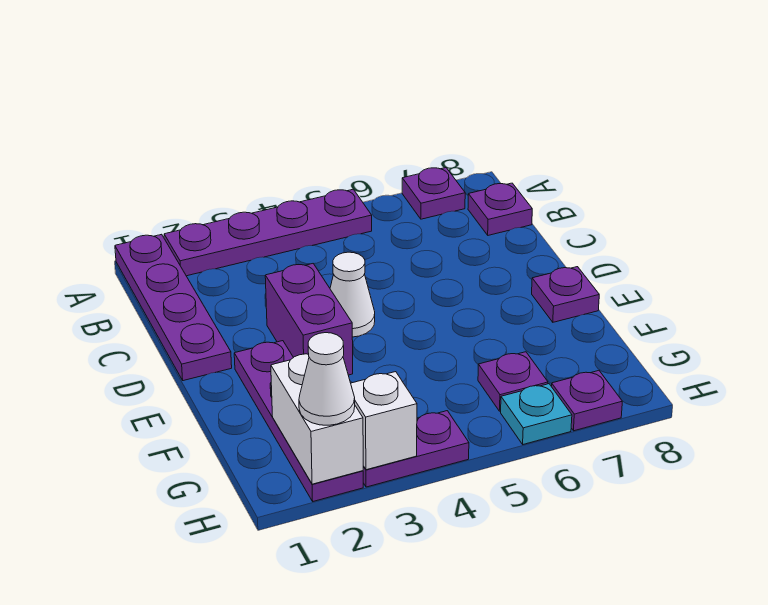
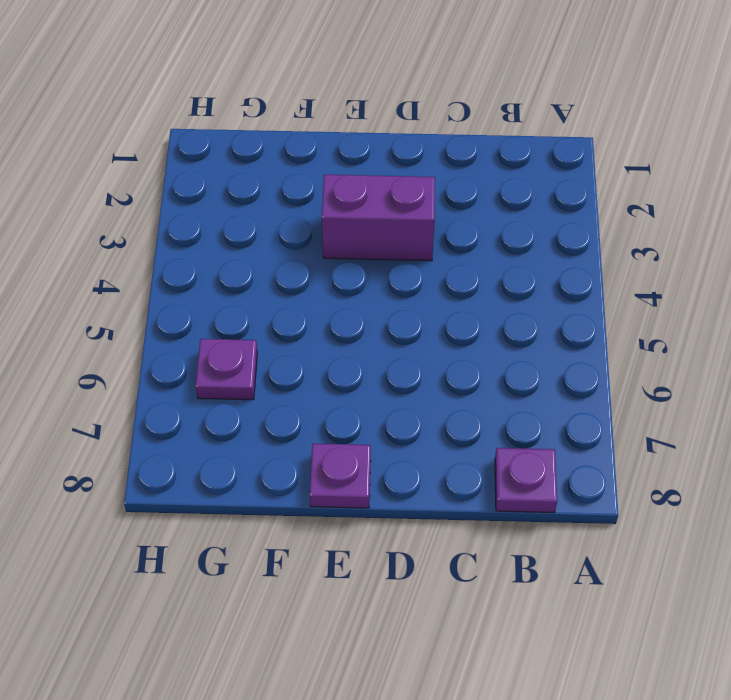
none -> purple 1x4 plate [115,234,232,381]
none -> purple 1x4 plate [164,189,372,276]
none -> purple 1x1 plate [402,168,465,219]

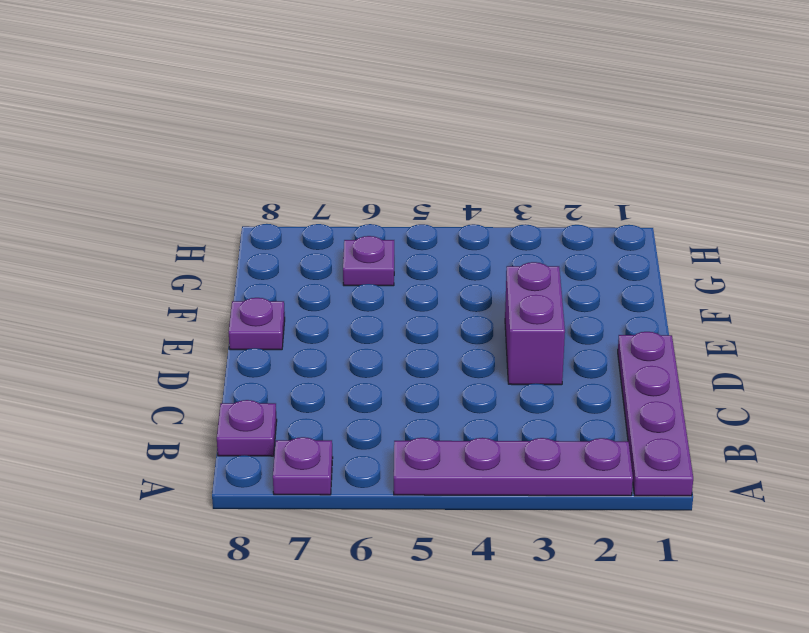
none -> white 1x1 cone [330,252,375,337]
none -> purple 1x4 plate [234,341,363,501]
none -> purple 1x2 plate [363,411,469,487]

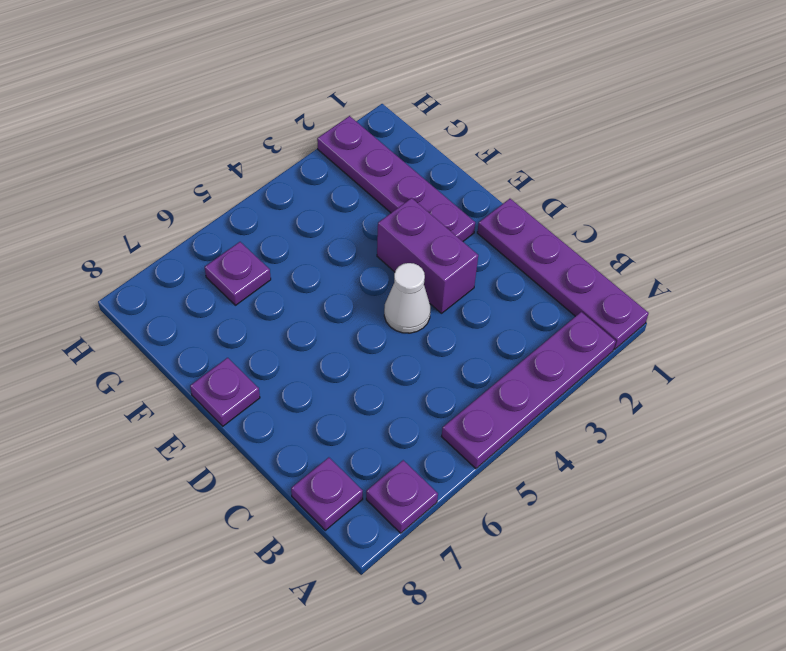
none -> purple 1x2 plate [363,411,469,487]
none -> cyan 1x1 plate [501,384,572,444]
none -> purple 1x1 plate [551,371,622,431]

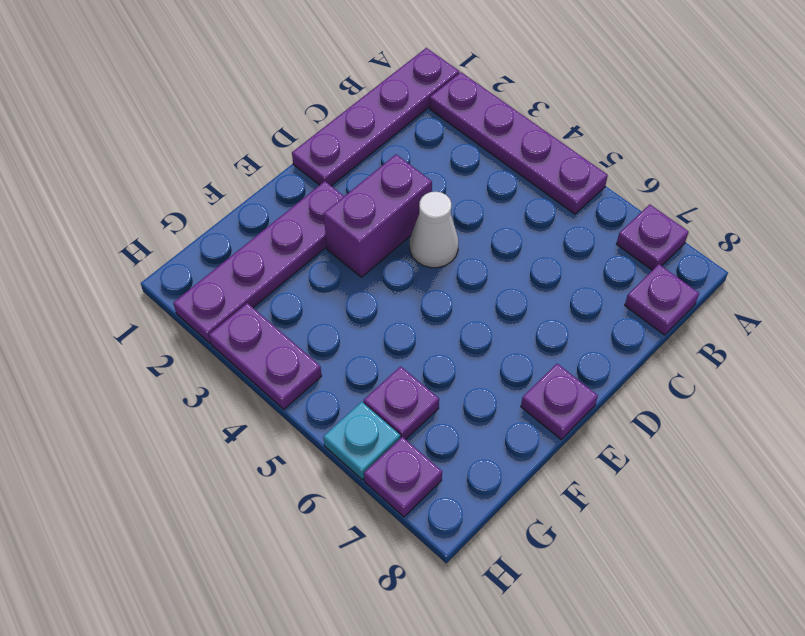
none -> white 1x2 brick [271,354,363,484]
none -> white 1x1 brick [351,372,417,470]
none -> white 1x1 cone [299,333,355,425]

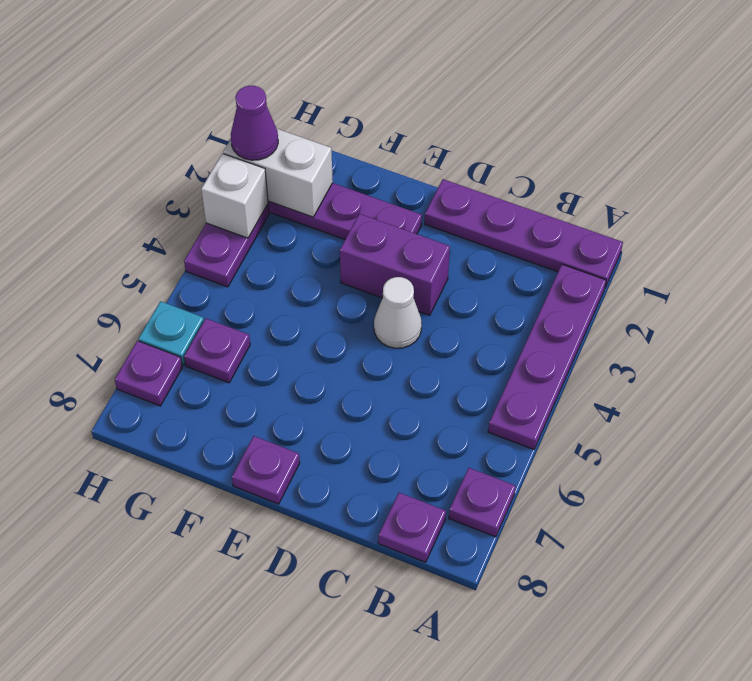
purple 1x1 cone [231,86,278,160] -> white 1x1 cone [299,333,355,425]

